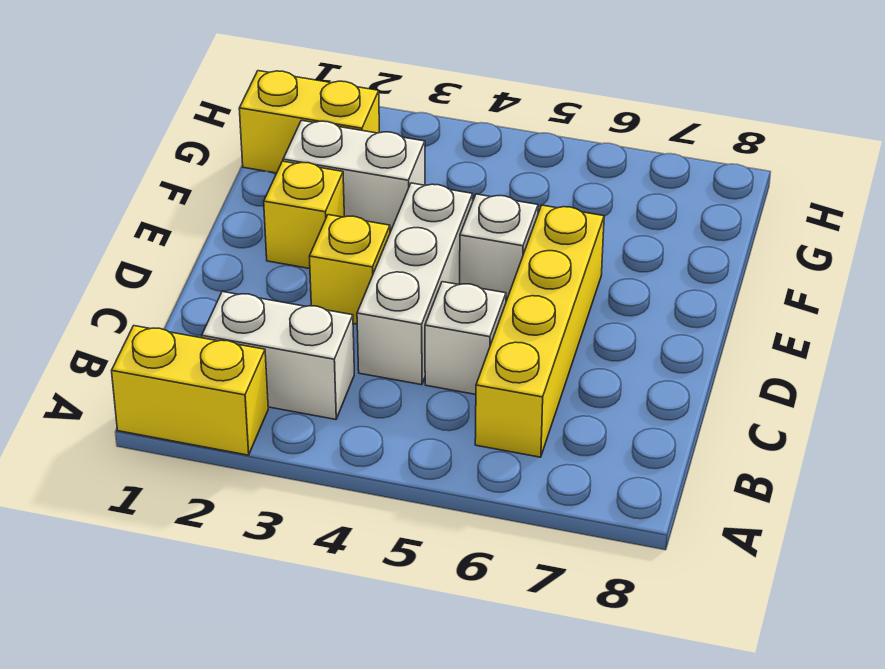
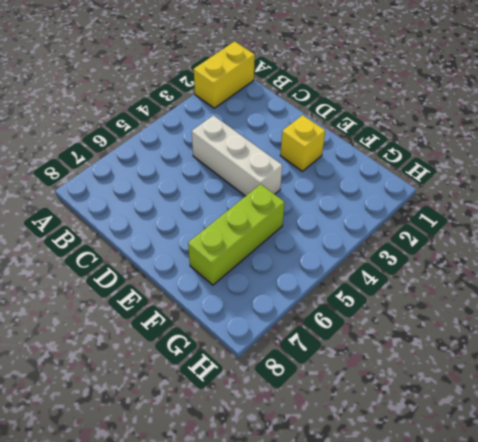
lime 1x3 brick [188,184,285,285] -> none
none -> white 1x2 brick [202,292,354,419]
none -> yellow 1x4 brick [475,205,604,457]

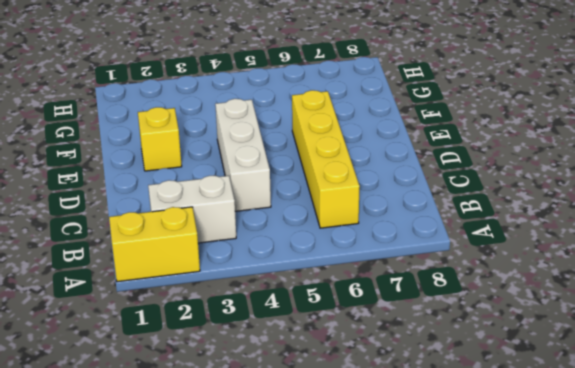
none -> white 1x1 brick [425,282,506,394]
none -> yellow 1x1 brick [309,215,390,324]

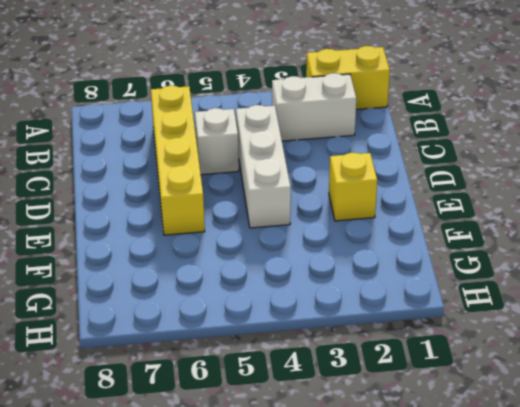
none -> yellow 1x1 brick [309,215,390,324]
none -> white 1x1 brick [460,194,538,301]

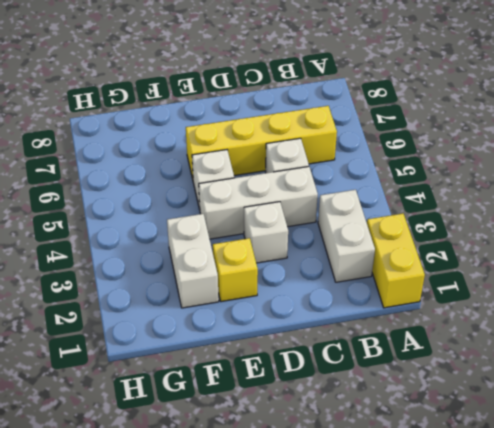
white 1x1 brick [244,202,288,263] -> yellow 1x1 brick [309,215,390,324]
none -> yellow 1x2 brick [239,71,380,173]

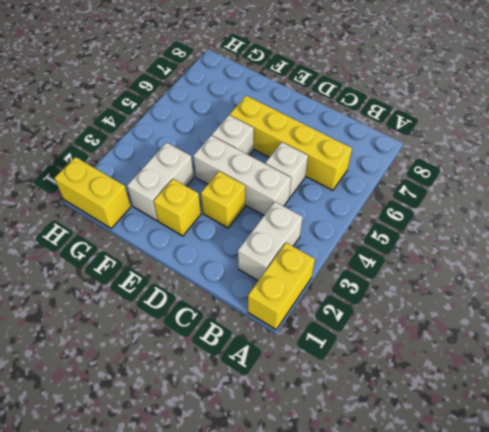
yellow 1x2 brick [55,157,131,229] -> yellow 1x2 brick turned to [239,71,380,173]

